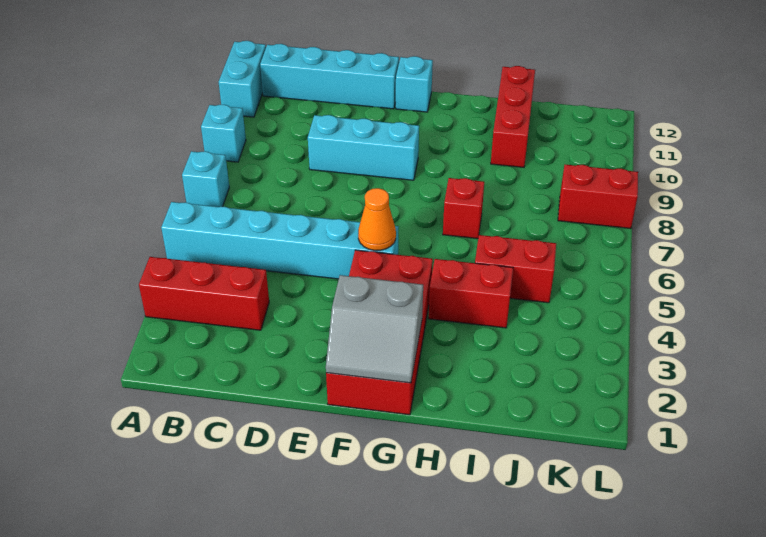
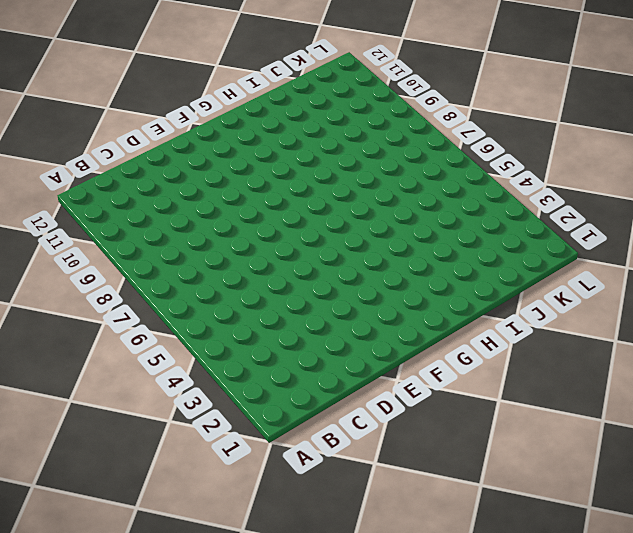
none -> red 1x3 brick [139,257,269,330]
none -> cyan 1x6 brick [161,202,398,279]
none -> cyan 1x1 brick [182,151,229,207]

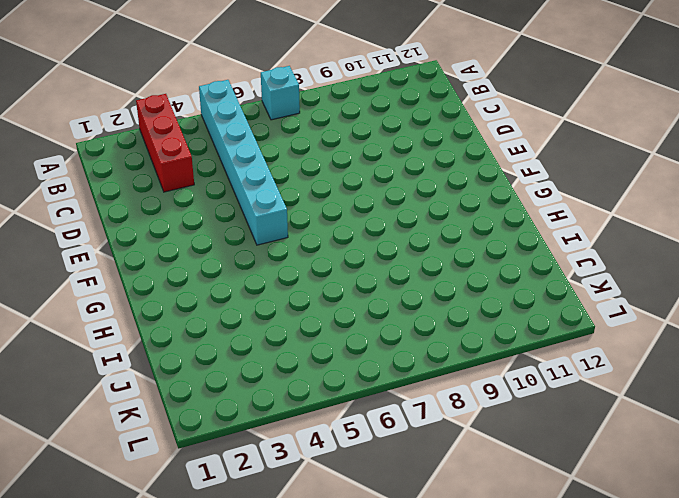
none -> cyan 1x1 brick [201,105,246,162]
none -> cyan 1x2 brick [219,41,266,117]
none -> cyan 1x4 brick [260,44,399,109]

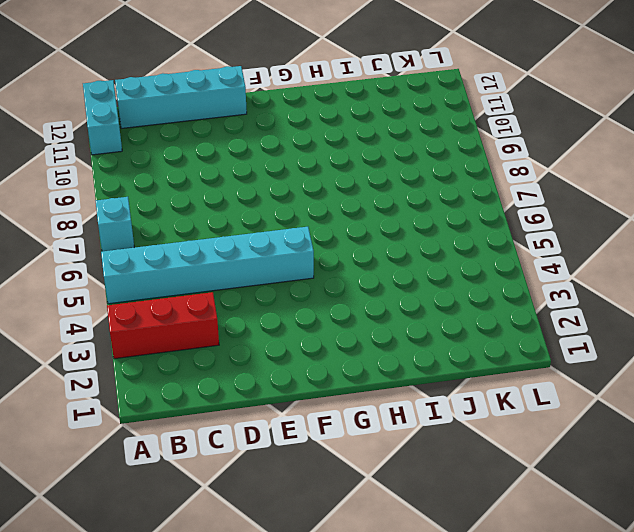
none -> cyan 1x1 brick [201,105,246,162]
none -> cyan 1x3 brick [308,115,419,180]
none -> red 2x4 brick [326,250,433,415]

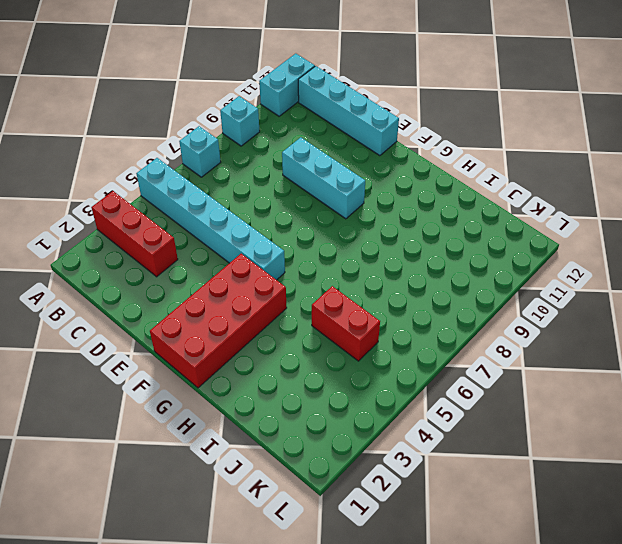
none -> cyan 1x1 brick [396,56,433,112]
none -> red 1x2 brick [428,259,513,328]
none -> red 1x1 brick [443,178,484,239]

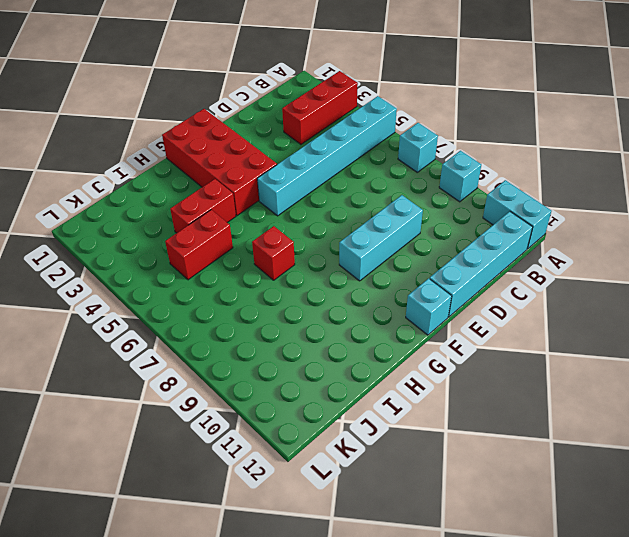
none -> red 1x3 brick [491,66,535,167]
none -> red 1x2 brick [558,165,638,229]
none -> grey 2x2 slope [326,275,423,383]

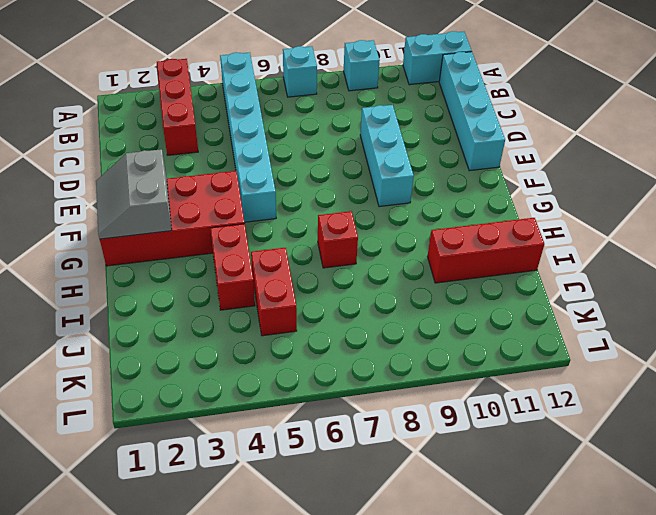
none -> cyan 1x1 brick [396,56,433,112]
none -> red 1x2 brick [558,165,638,229]
none -> orange 1x1 cone [358,188,396,250]

